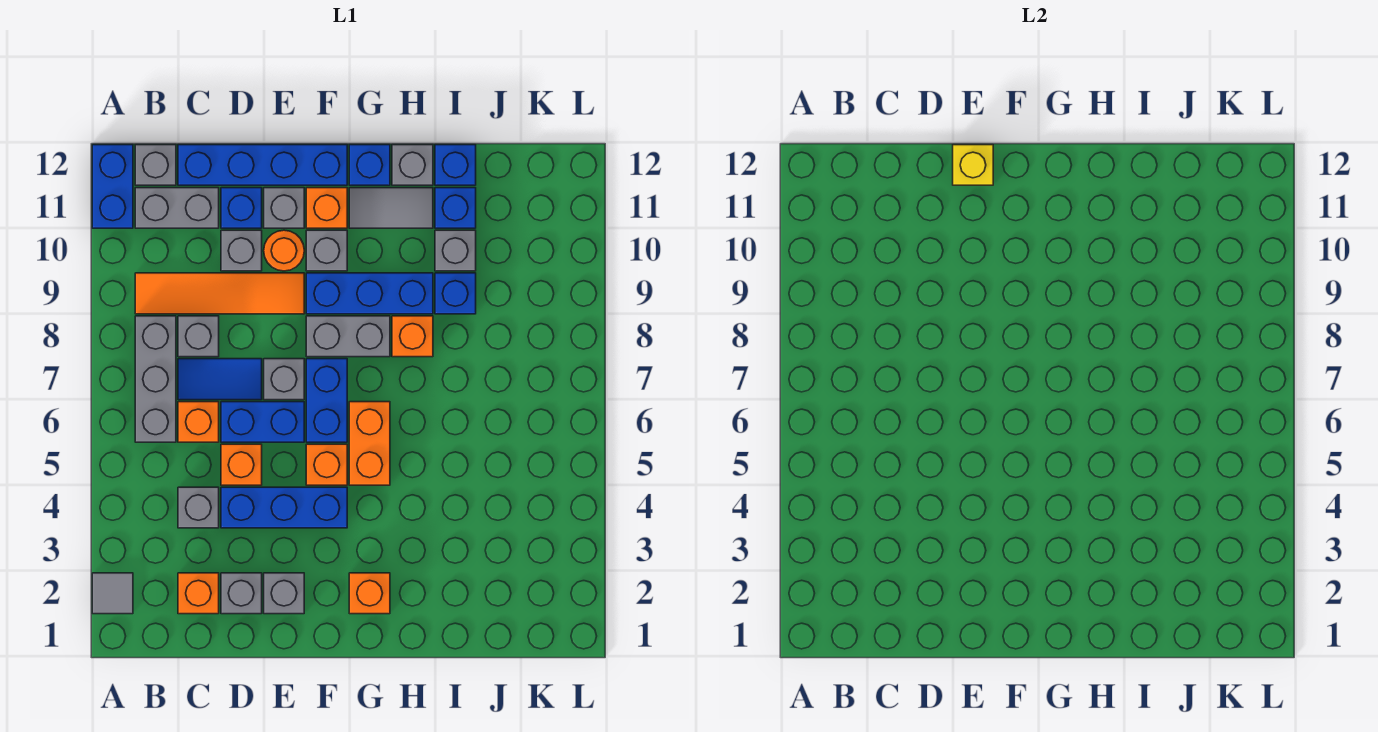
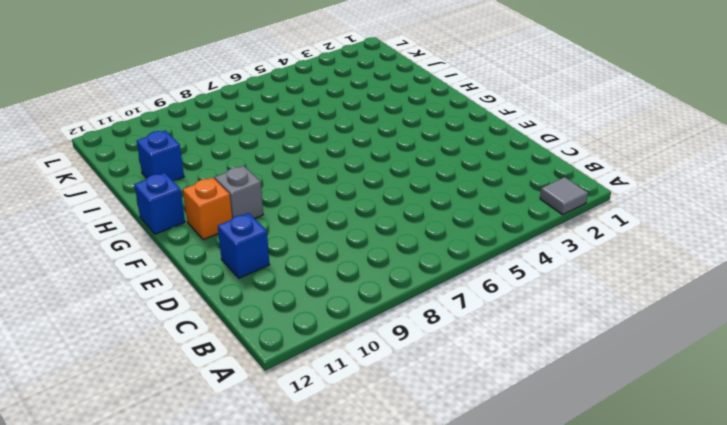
none -> blue 1x2 brick [92,145,133,228]
none -> grey 1x3 brick [135,316,176,442]
none -> orange 1x4 tile [135,273,304,314]
none -> grey 1x2 brick [135,188,219,228]

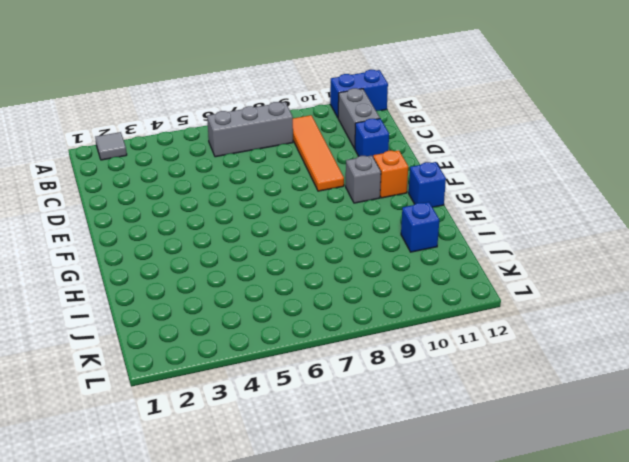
none -> grey 1x1 brick [135,145,176,185]
none -> orange 1x1 brick [178,573,219,614]
none -> grey 1x1 brick [178,487,219,528]
none -> orange 1x1 brick [178,402,219,442]

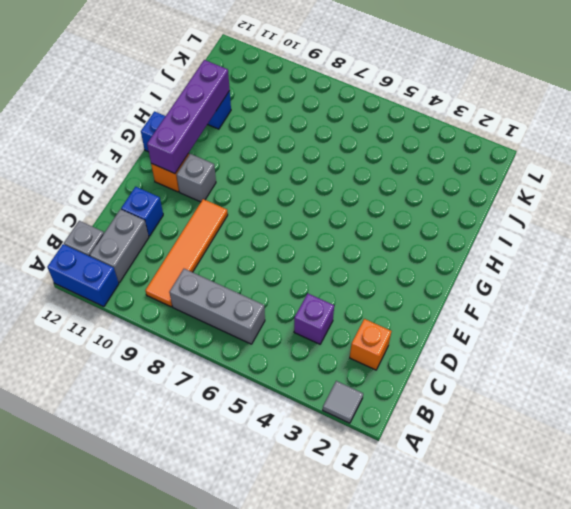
purple 1x1 brick [294,294,334,344] -> grey 1x1 brick [178,487,219,528]
purple 1x4 brick [147,60,230,174] -> none
none -> orange 1x1 brick [178,402,219,442]
none -> blue 1x2 tile [178,359,262,400]
none -> grey 1x1 brick [178,316,219,357]
none -> blue 1x4 brick [178,145,347,185]

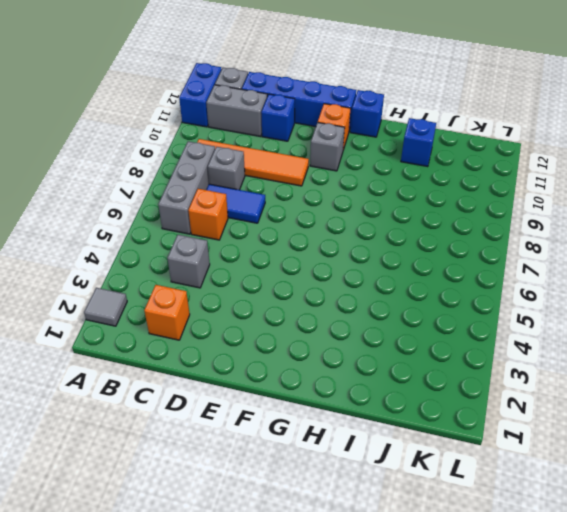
none -> grey 1x1 brick [221,573,262,614]
none -> blue 1x3 brick [221,487,347,528]
none -> orange 1x1 brick [221,444,262,485]
none -> blue 1x2 brick [221,402,304,442]

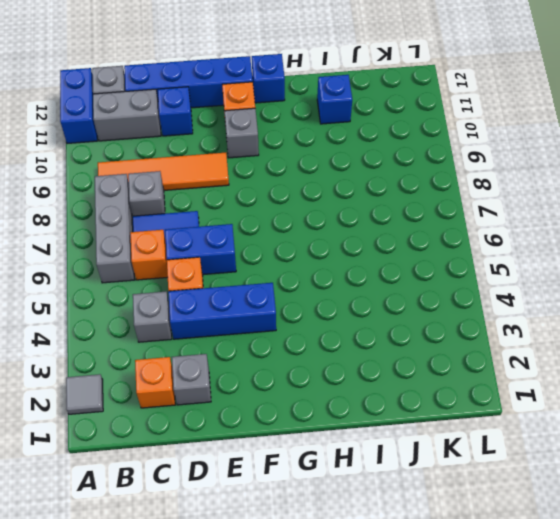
none -> grey 1x1 brick [221,230,262,271]
none -> grey 1x1 brick [264,573,304,614]
none -> grey 1x1 brick [264,359,304,400]
none -> orange 1x1 round brick [264,230,304,271]

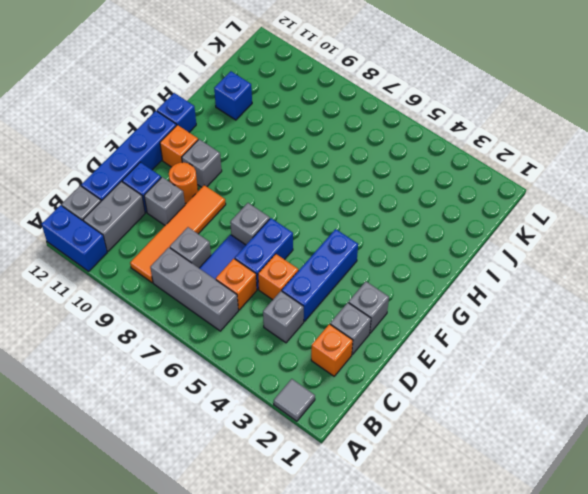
none -> grey 1x1 brick [264,188,304,228]
none -> orange 1x1 brick [306,444,347,485]
none -> blue 1x2 brick [306,359,347,442]
none -> grey 1x2 brick [306,316,390,357]

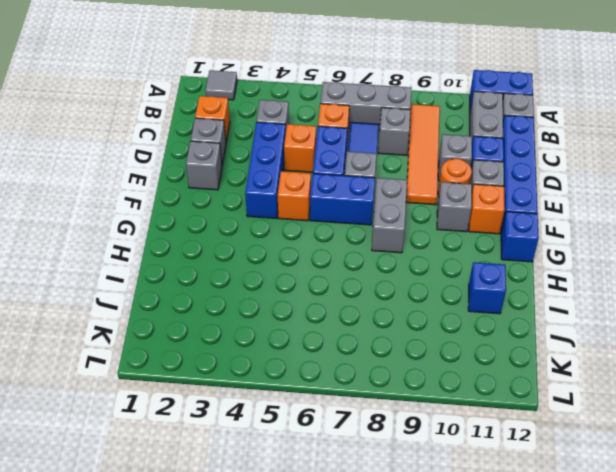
none -> blue 1x3 brick [306,273,433,314]
none -> orange 1x1 brick [349,573,390,614]
none -> orange 1x2 brick [349,402,390,485]
none -> grey 1x2 tile [349,188,433,228]

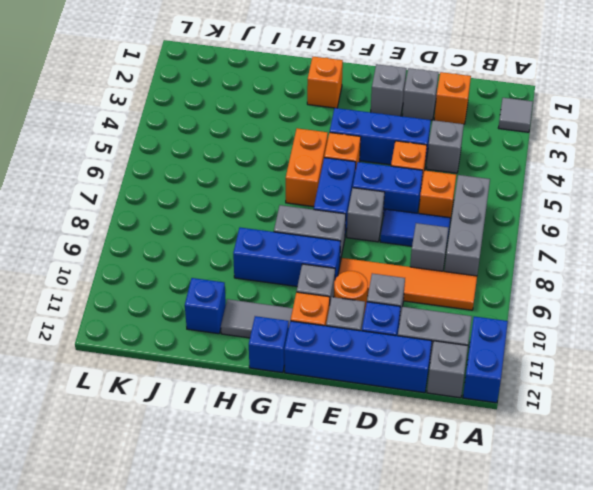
none -> orange 1x1 brick [392,316,433,357]
none -> grey 1x1 brick [392,145,433,185]
none -> blue 1x1 brick [435,273,476,314]
none -> grey 1x1 brick [435,230,476,271]

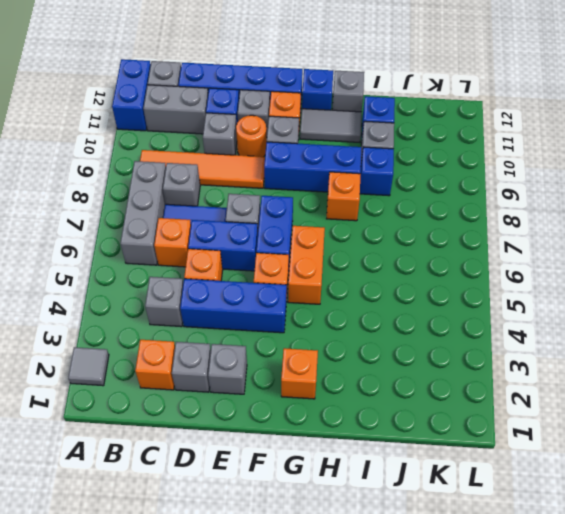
none -> grey 1x2 brick [306,316,390,357]
none -> blue 1x1 brick [435,145,476,185]
none -> yellow 1x1 brick [953,145,993,185]

